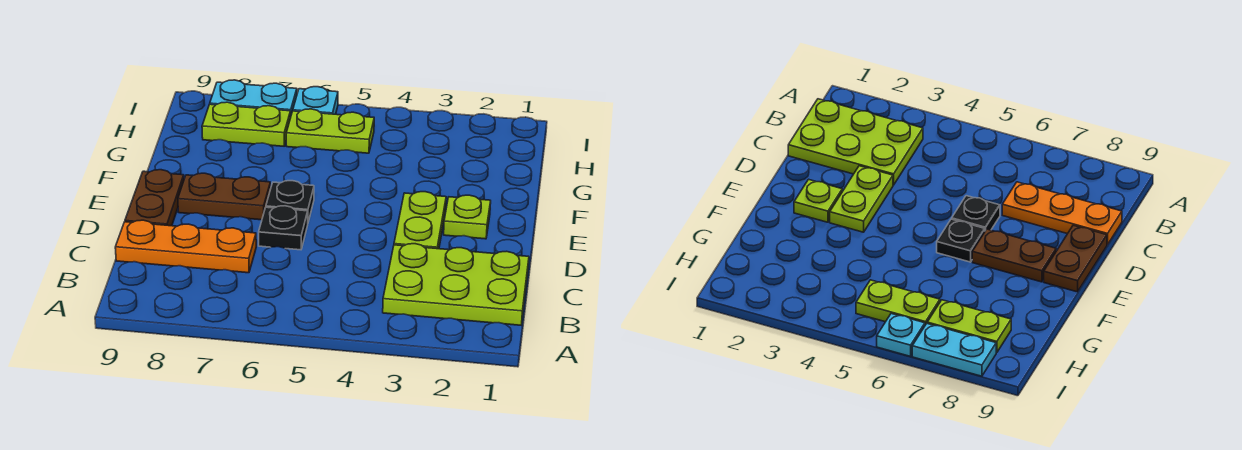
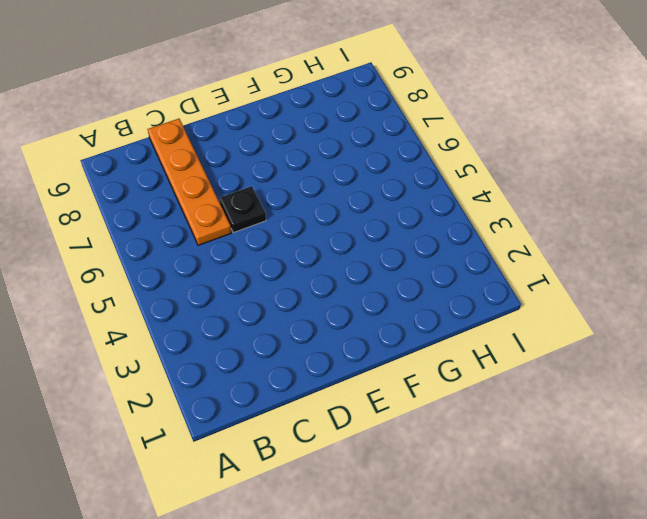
orange 1x4 plate [147,119,231,245] -> orange 1x3 plate [115,220,256,273]
none -> lime 2x3 plate [383,244,529,325]
none -> lime 1x2 plate [394,192,446,249]
none -> brown 1x2 plate [125,170,184,226]

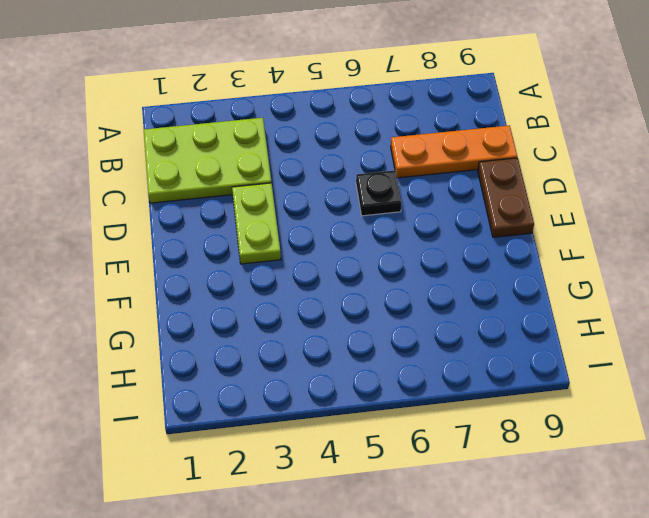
none -> lime 1x1 plate [444,195,491,239]
none -> black 1x1 plate [266,181,314,222]
none -> brown 1x2 plate [178,173,271,220]

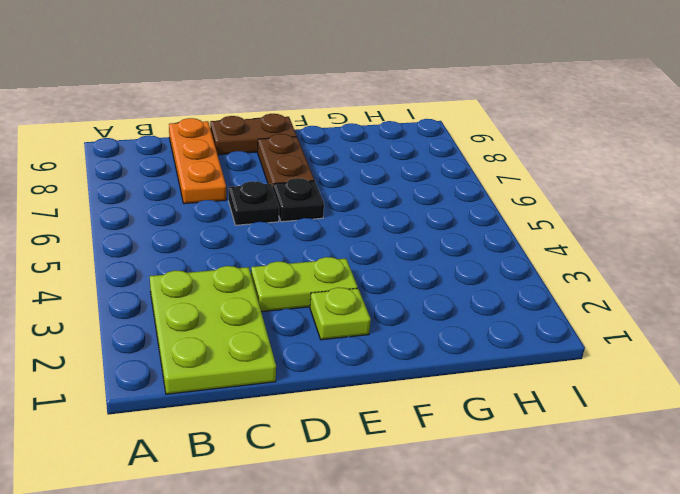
none -> lime 1x2 plate [286,109,374,153]
none -> lime 1x2 plate [202,102,291,146]
none -> cyan 1x1 plate [293,87,338,114]

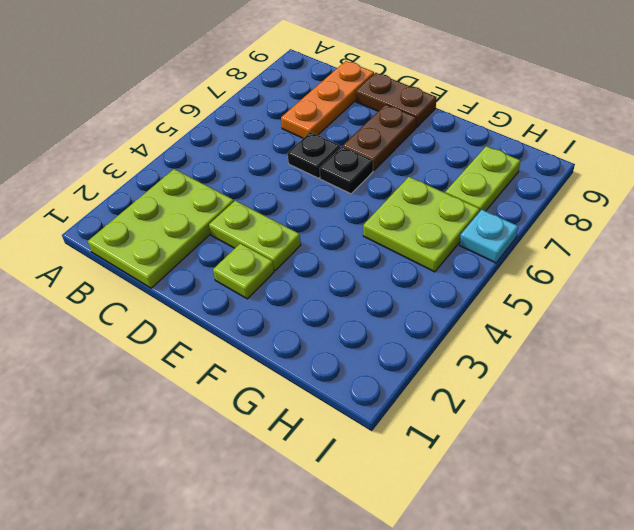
lime 2x2 plate [363,177,480,272] -> lime 1x2 plate [286,109,374,153]
none -> cyan 1x2 plate [210,80,297,115]

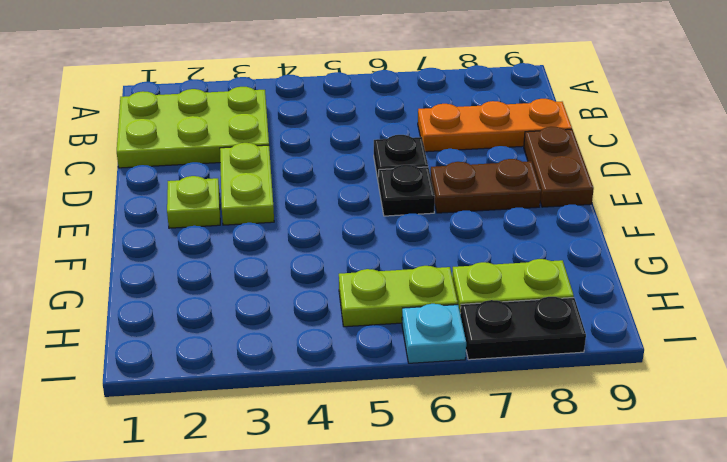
black 1x2 plate [460,297,586,360] -> cyan 1x2 plate [210,80,297,115]

